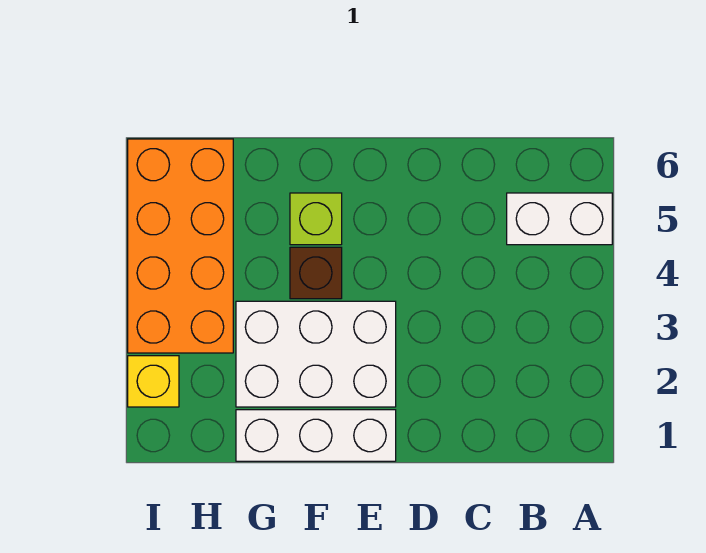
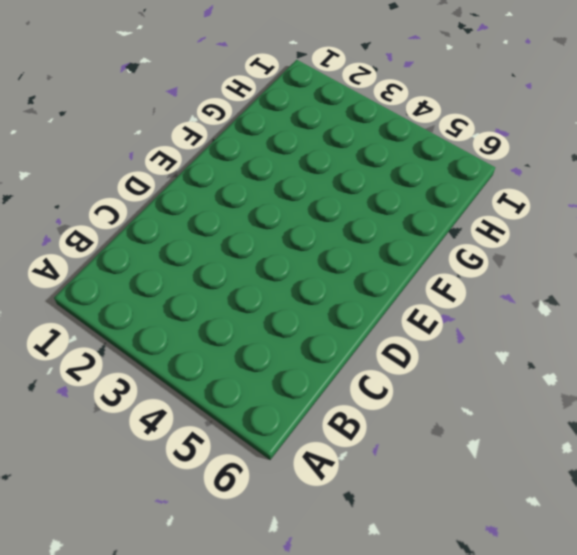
none -> white 1x2 brick [507,193,612,245]
none -> white 1x3 brick [236,410,396,461]

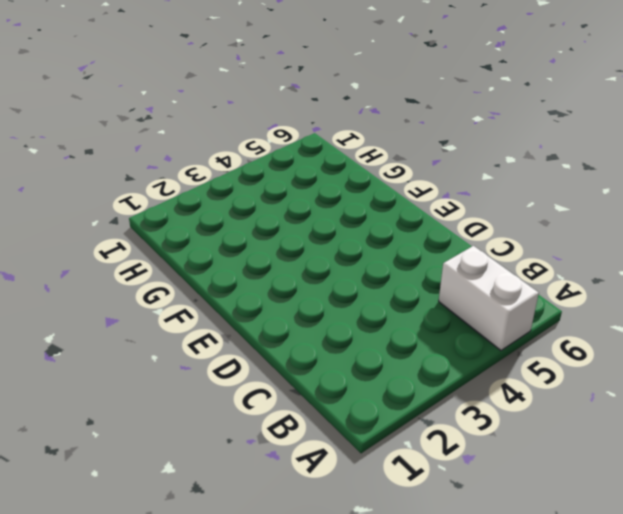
none -> white 1x3 brick [236,410,396,461]
none -> white 2x3 brick [236,301,396,407]

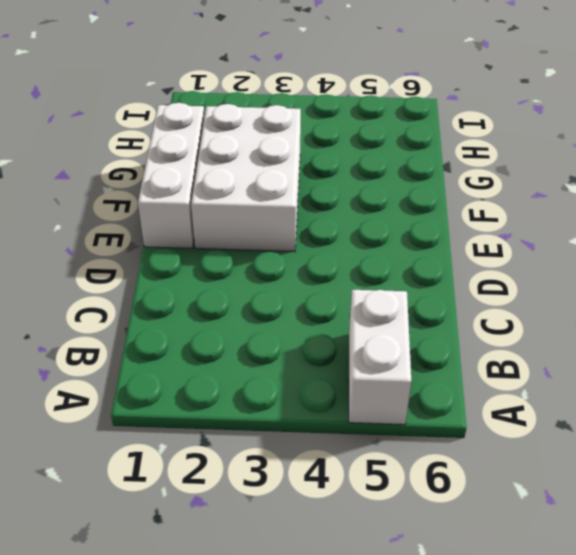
none -> brown 1x1 brick [290,247,342,299]
none -> lime 1x1 brick [290,193,342,245]

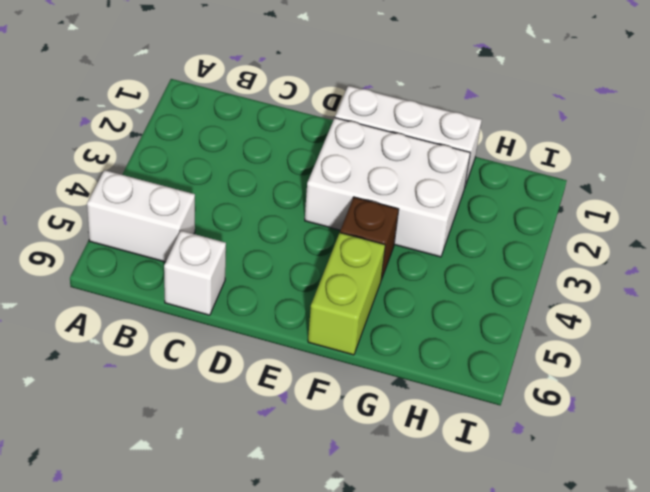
white 1x1 brick [164,231,226,315] -> none
lime 1x2 brick [308,233,385,355] -> lime 1x1 brick [290,193,342,245]
none -> orange 2x4 brick [128,139,233,353]
none -> yellow 1x1 brick [128,356,179,407]

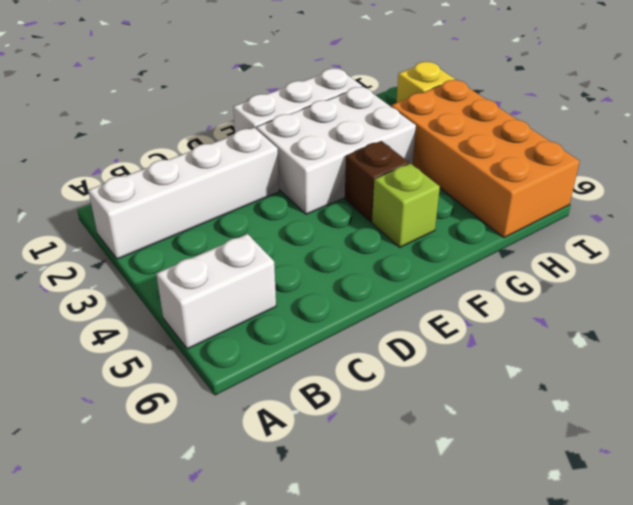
white 1x4 brick [88,128,279,259] -> none

